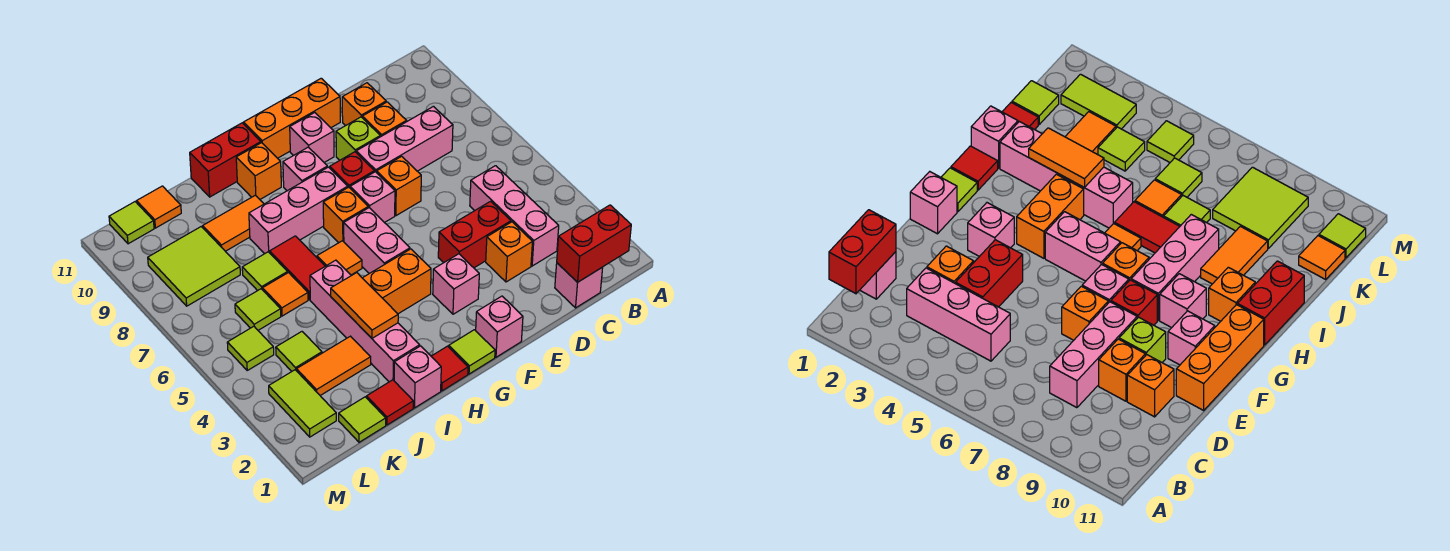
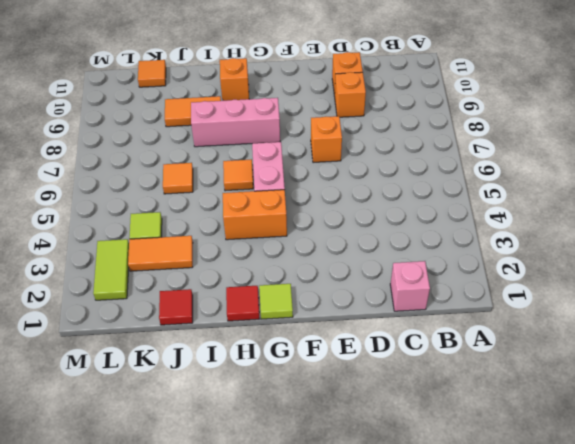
none -> pink 1x3 brick [470,166,559,266]
none -> pink 1x3 brick [356,106,453,173]
none -> orange 1x1 brick [486,222,532,282]
none -> red 1x2 brick [438,201,511,268]

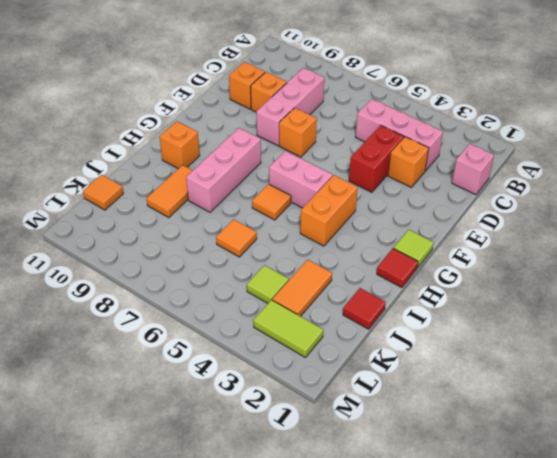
none -> lime 1x1 brick [336,117,380,160]
none -> orange 1x3 brick [243,78,340,158]
none -> pink 1x1 brick [476,296,523,357]
none -> pink 1x1 brick [433,254,479,314]

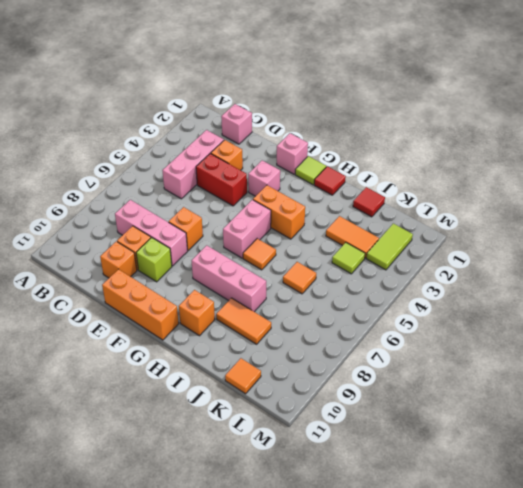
none -> pink 1x1 brick [350,172,395,223]
none -> red 1x1 brick [330,152,374,188]
none -> pink 1x1 brick [290,113,334,162]
none -> orange 1x1 brick [323,187,368,243]

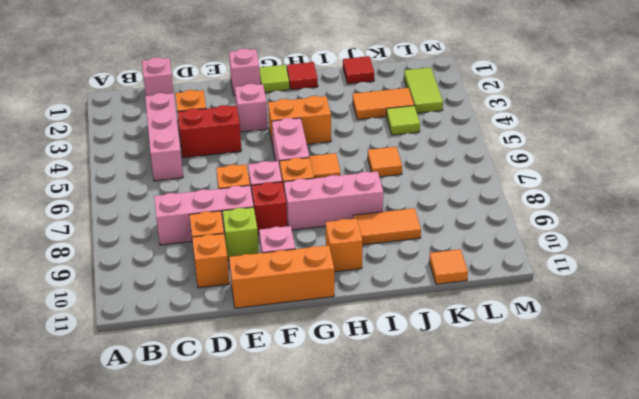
none -> pink 1x1 brick [283,147,328,191]
none -> red 1x2 brick [190,123,261,197]
none -> pink 1x1 brick [394,346,441,408]
none -> pink 1x4 brick [310,260,420,382]

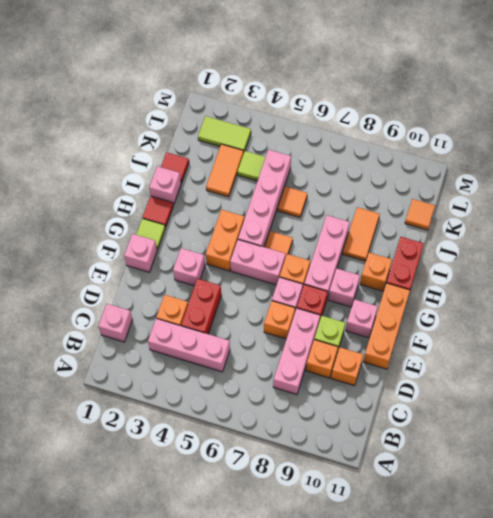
pink 1x4 brick [238,150,291,247] -> pink 1x4 brick turned to [310,260,420,382]
none -> red 1x2 tile [270,236,325,300]
none -> lime 1x1 tile [242,252,288,291]
none -> lime 1x1 tile [339,397,386,442]
none -> lime 1x1 tile [235,289,281,330]

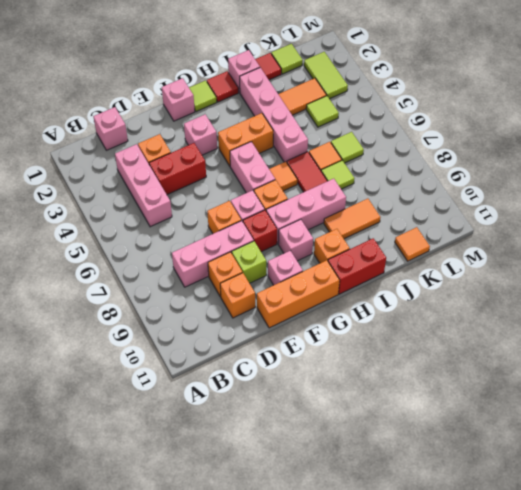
none -> lime 2x2 tile [148,227,240,306]
none -> lime 1x1 tile [227,326,274,370]
none -> lime 1x1 tile [109,202,154,244]
none -> red 1x2 brick [557,205,631,282]

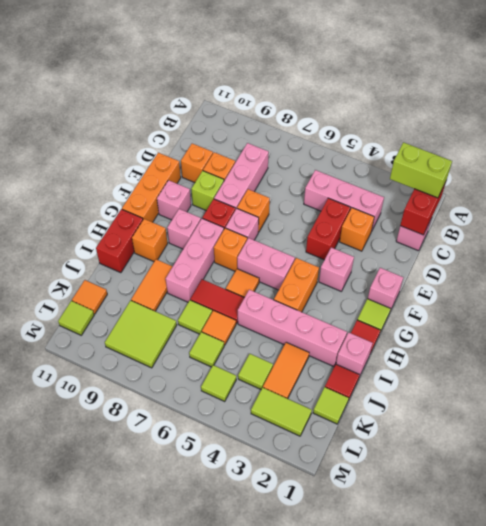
lime 1x2 brick [390,142,452,198] -> none
none -> orange 1x2 tile [331,273,398,338]

